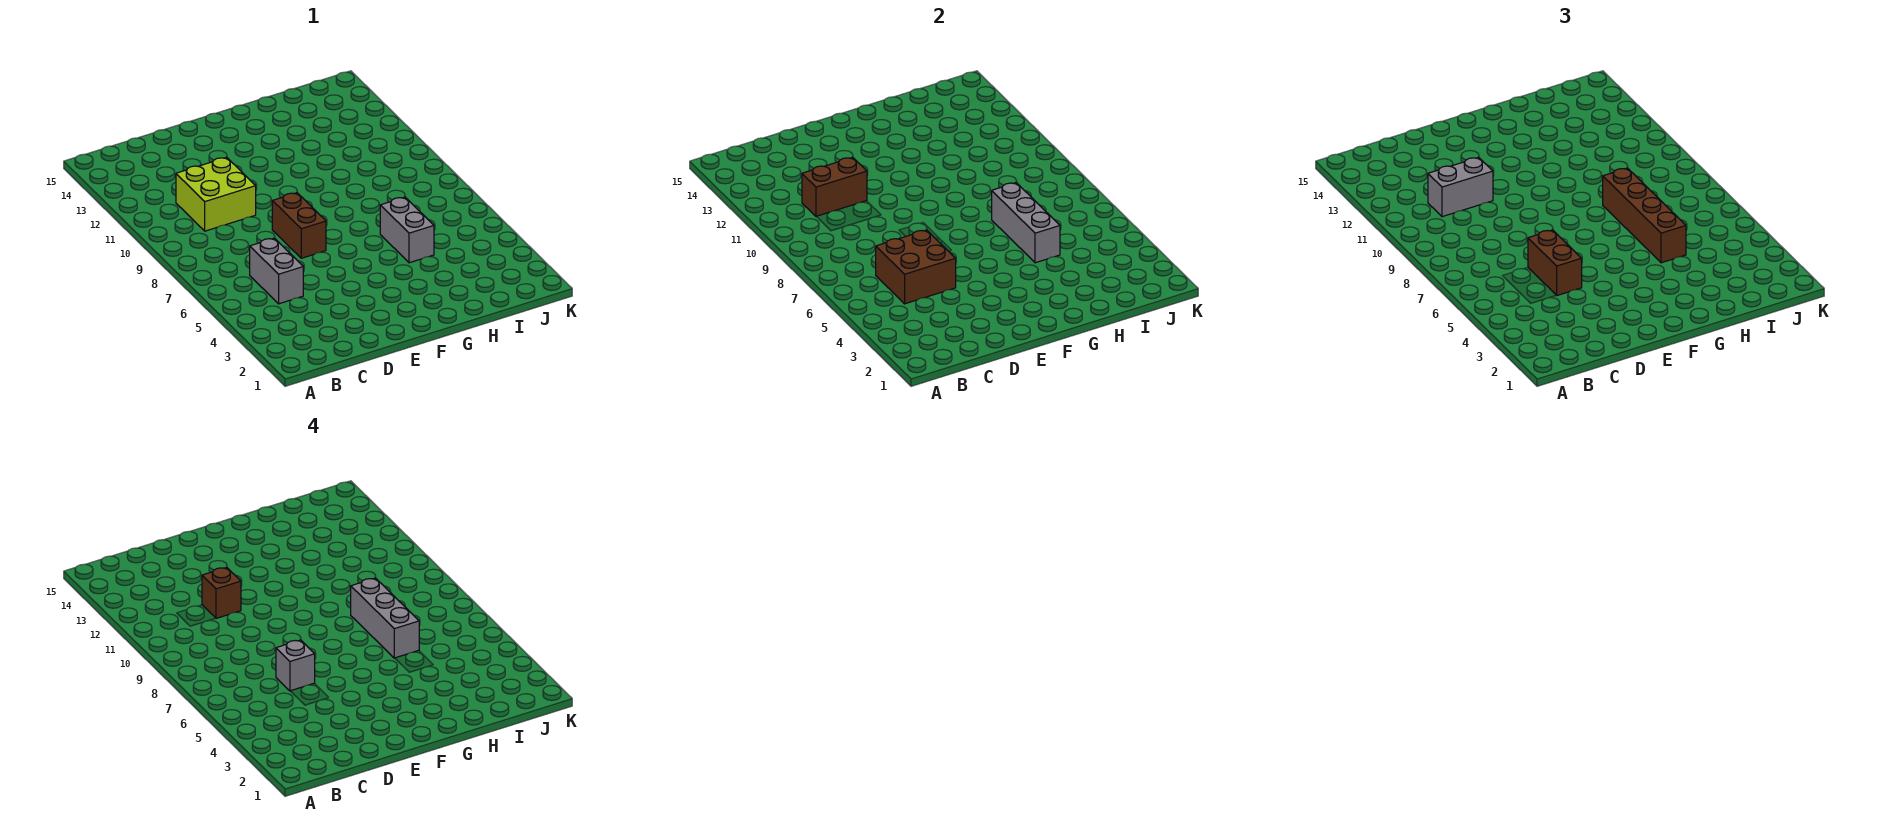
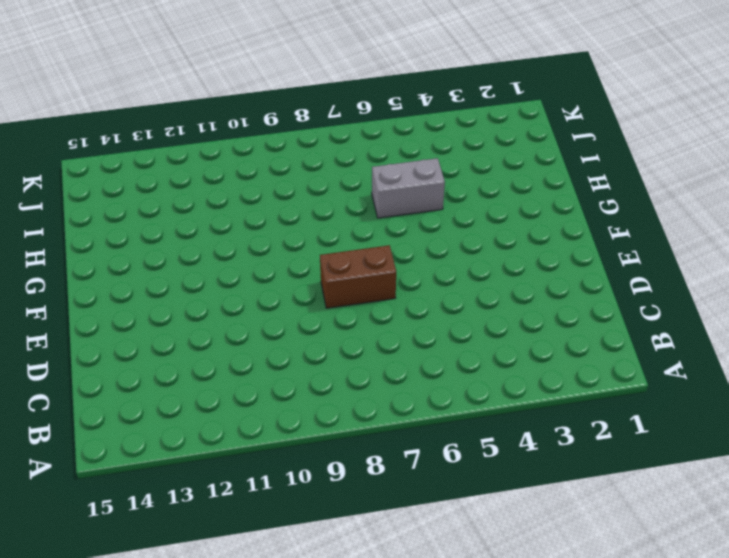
none -> grey 1x2 brick [250,238,303,304]
none -> lime 2x2 brick [176,157,256,231]
none -> brown 2x2 brick [876,230,956,304]

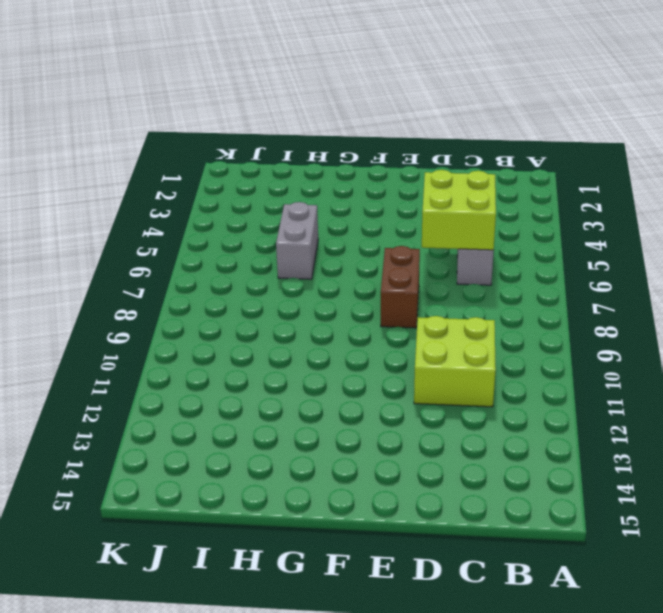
lime 2x2 brick [422,170,496,250] -> brown 2x2 brick [876,230,956,304]
none -> brown 1x2 brick [802,157,867,217]
none -> grey 1x3 brick [992,183,1060,263]
none -> grey 1x2 brick [1428,157,1493,217]

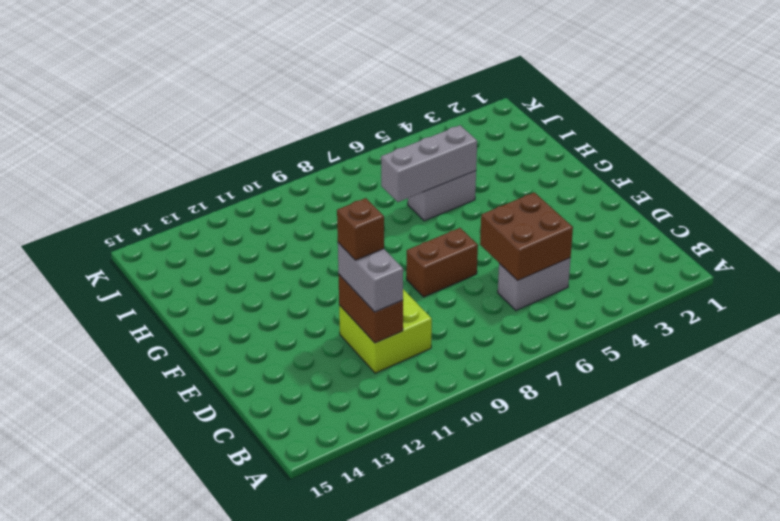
none -> brown 1x2 brick [1528,230,1582,295]
none -> brown 1x4 brick [1603,168,1686,263]
none -> grey 1x1 brick [276,640,315,691]

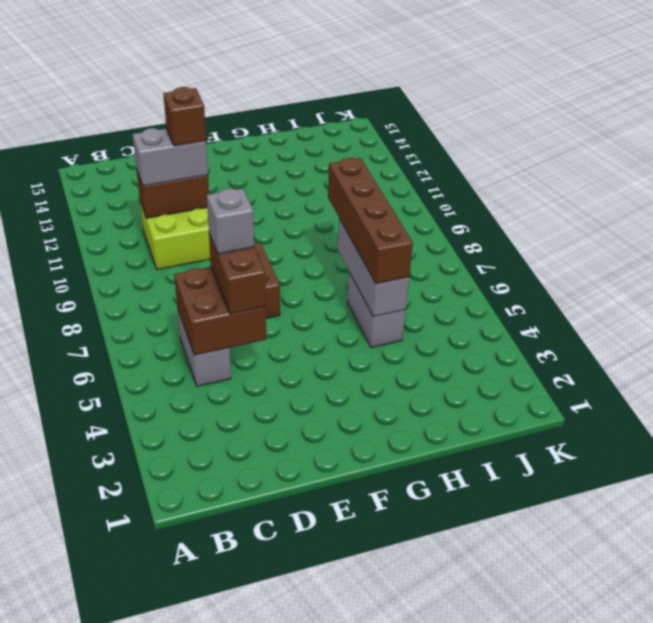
none -> grey 1x3 brick [351,578,419,658]

